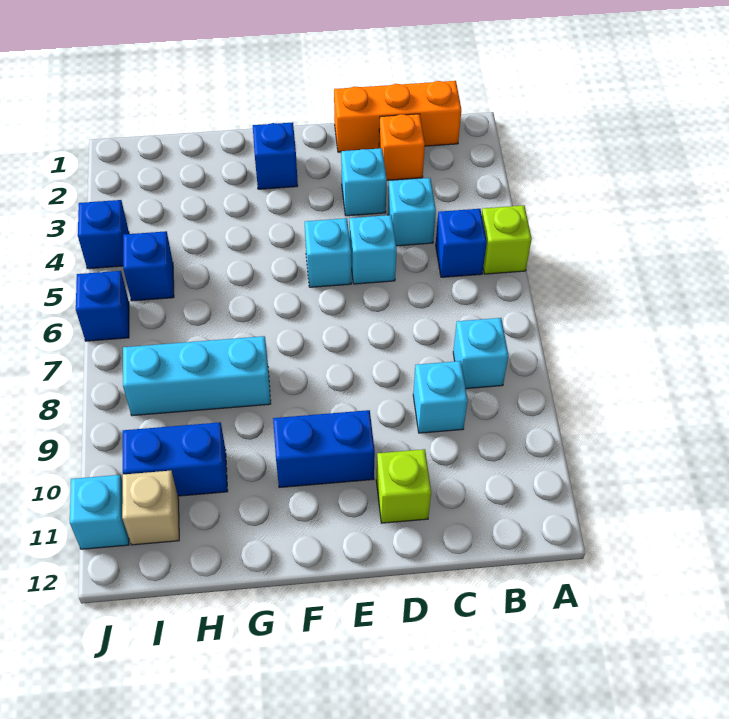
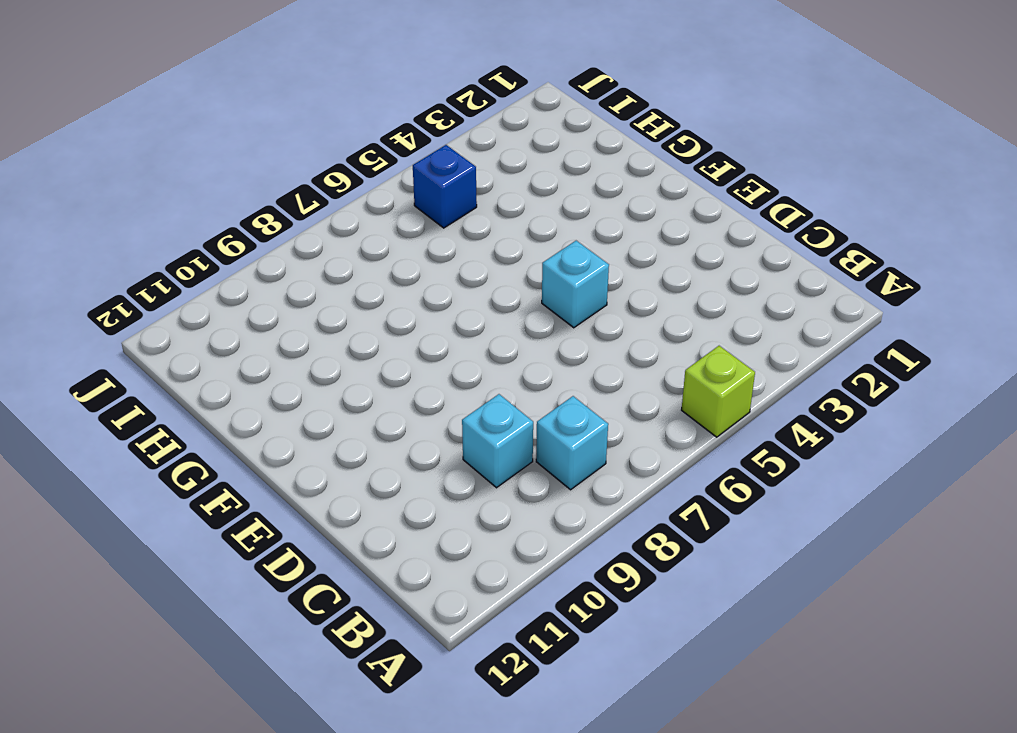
none -> orange 1x3 brick [334,81,461,152]
none -> blue 1x1 brick [436,209,487,277]
none -> orange 1x1 brick [379,114,425,180]

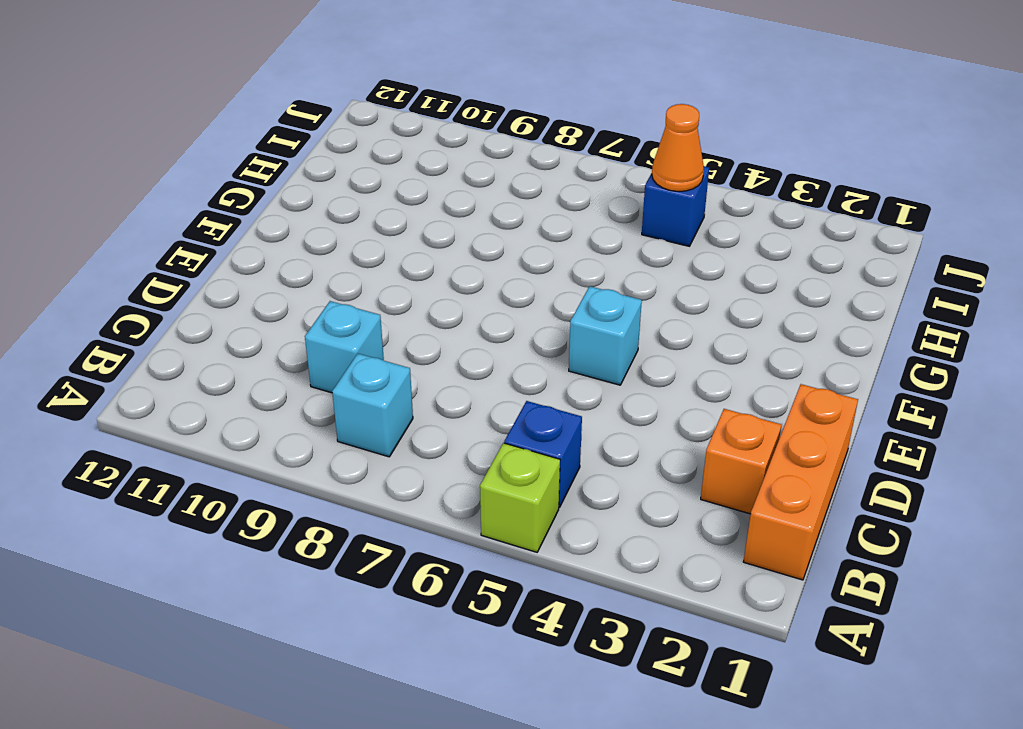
orange 1x1 cone [652,104,704,191] -> none
none -> cyan 1x1 brick [388,178,436,246]
none -> cyan 1x1 brick [341,148,387,216]
none -> cyan 1x1 brick [349,215,397,284]

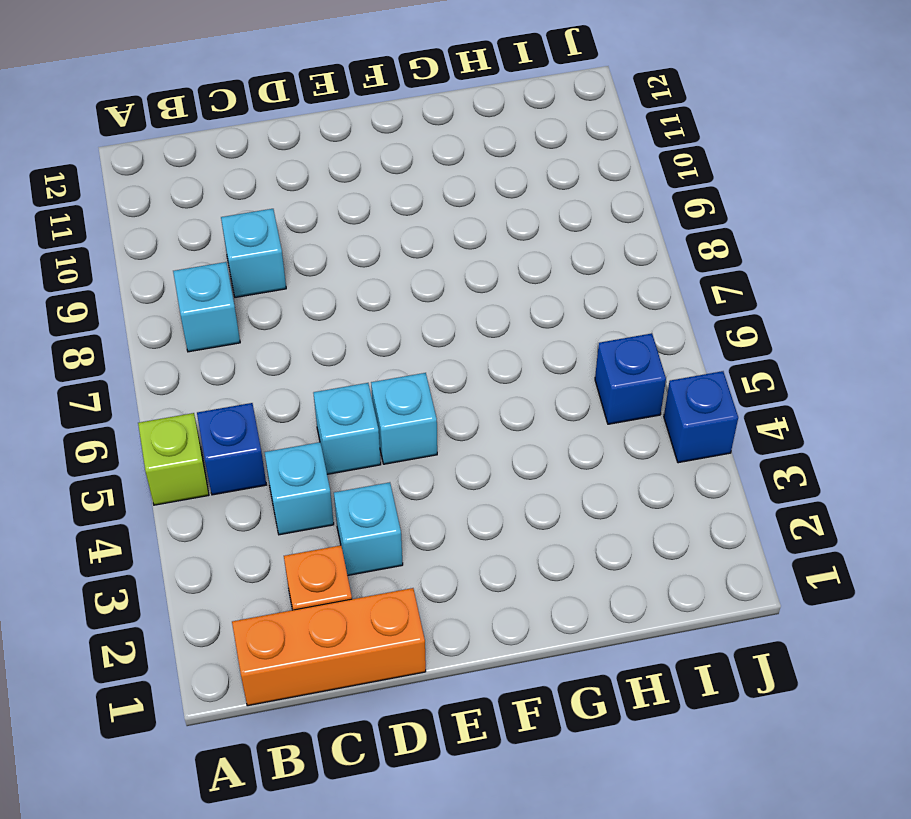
none -> lime 1x1 brick [376,449,431,523]
none -> blue 1x2 brick [273,410,375,488]
none -> blue 1x1 brick [253,122,298,189]

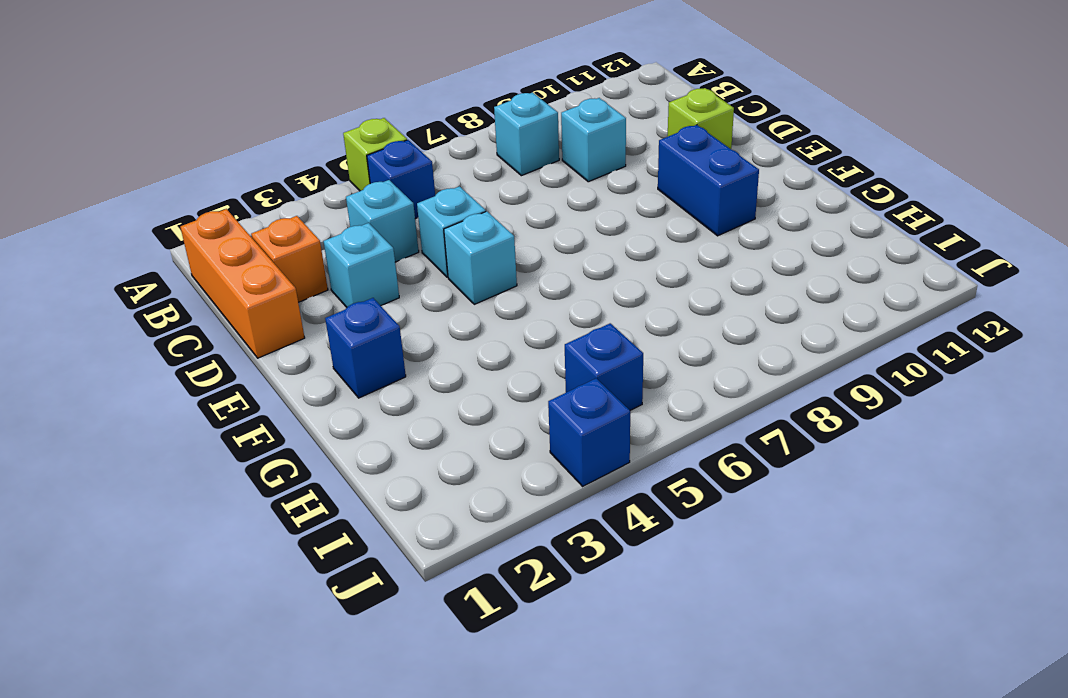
none -> cyan 1x3 brick [123,336,271,416]
none -> blue 1x2 brick [123,422,228,496]
none -> tan 1x1 brick [122,471,179,545]

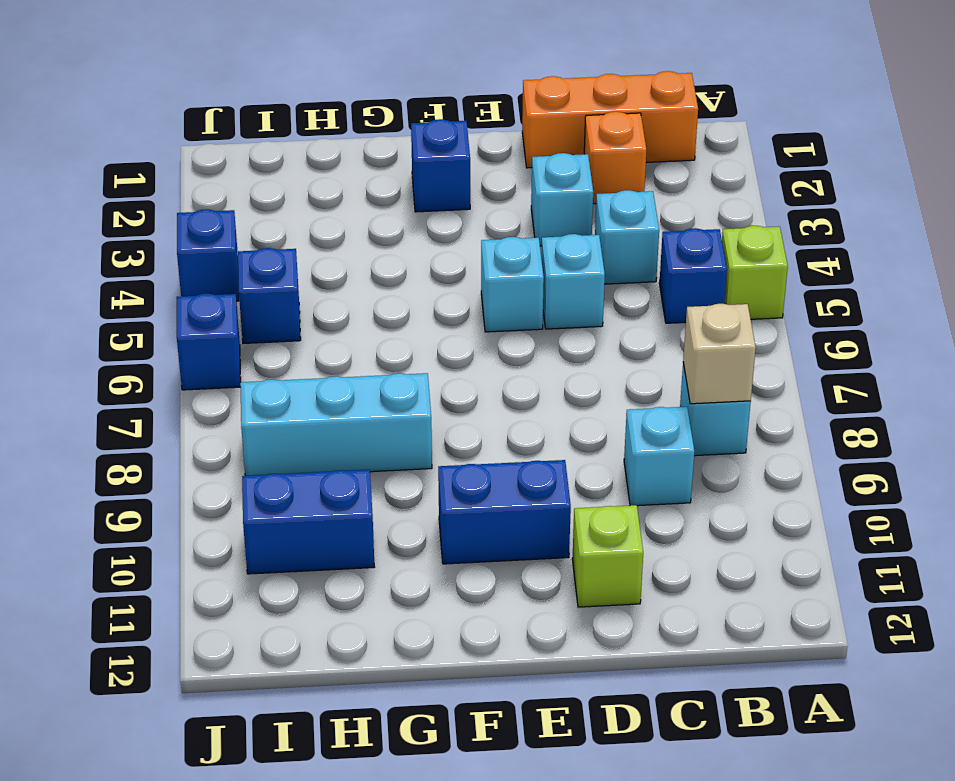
tan 1x1 brick [683,304,756,404] -> tan 1x1 brick moved to [122,471,179,545]
none -> cyan 1x1 brick [70,475,129,549]

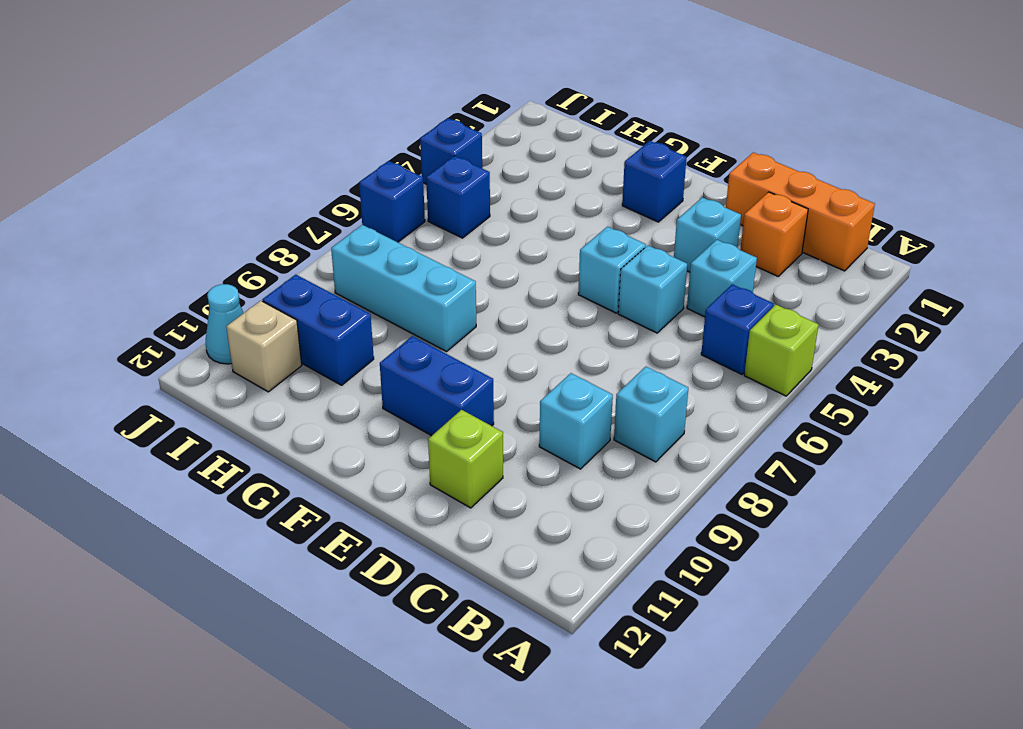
cyan 1x1 cone [206,284,243,364] -> cyan 1x1 brick [70,475,129,549]

